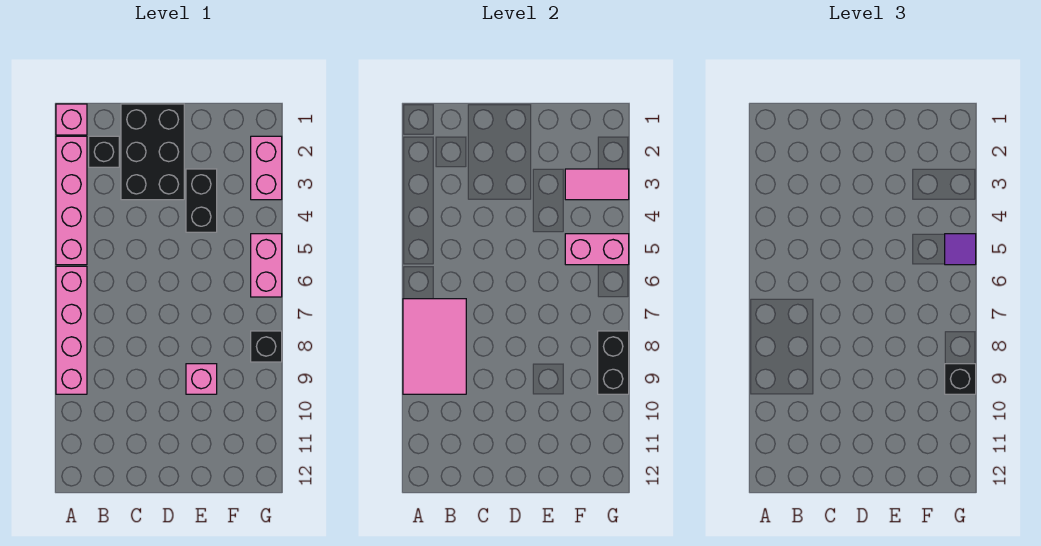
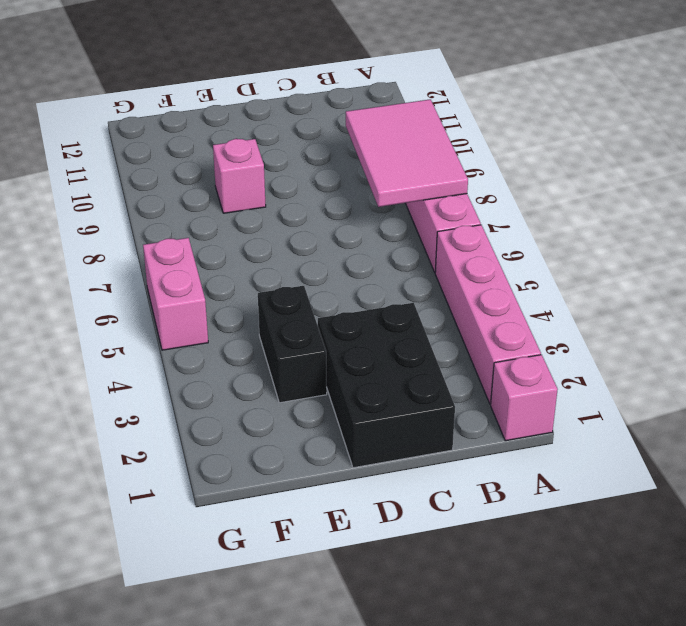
none -> black 1x1 brick [89,136,119,167]
none -> pink 1x2 brick [251,136,282,200]
none -> black 1x1 brick [251,331,282,362]

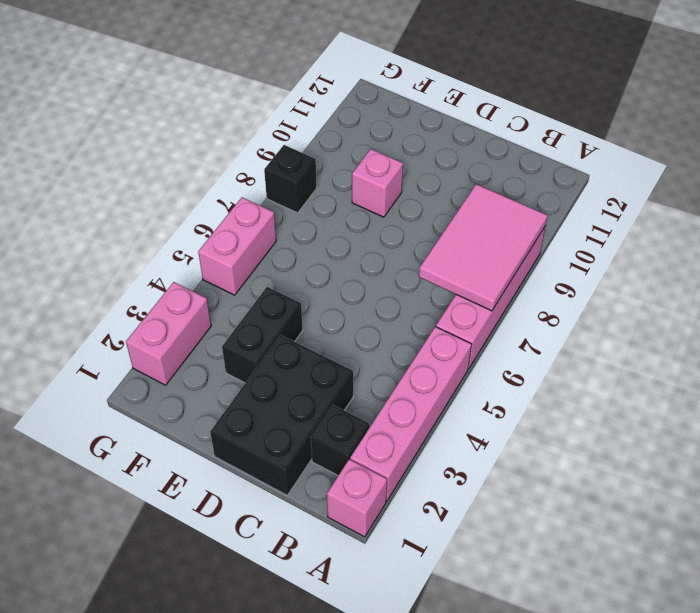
none -> pink 1x2 tile [565,169,629,200]
none -> pink 1x2 brick [565,234,629,265]
none -> black 1x2 brick [598,331,629,394]

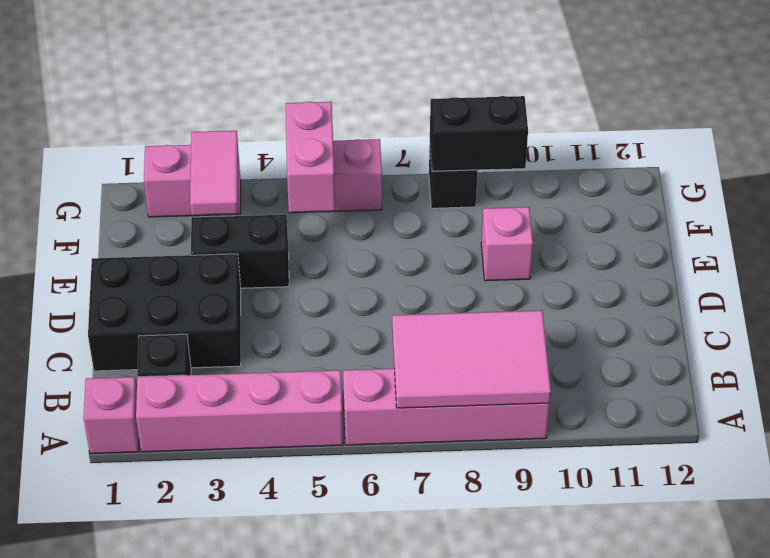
none -> purple 1x1 tile [945,234,976,265]
none -> black 1x1 brick [945,364,976,394]

